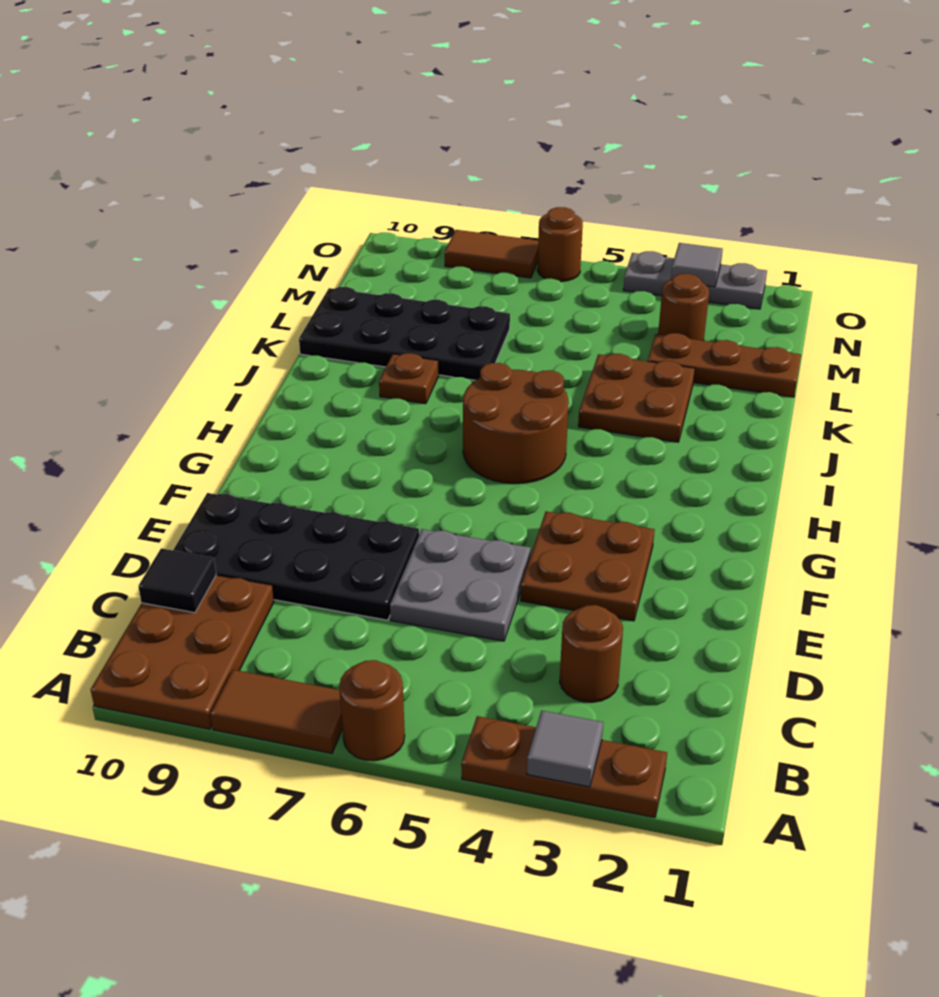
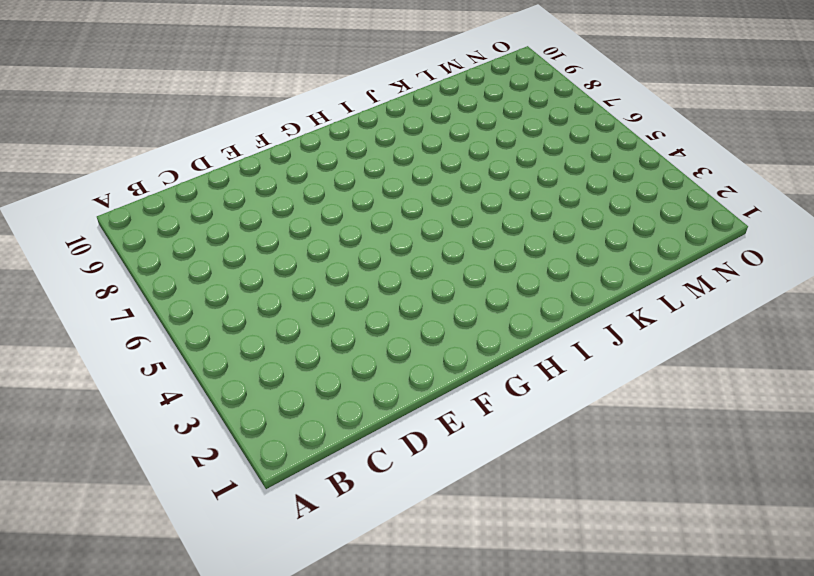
none -> brown 1x3 plate [461,716,667,818]
none -> brown 1x1 round brick [339,660,405,761]
none -> brown 1x2 tile [210,670,343,753]

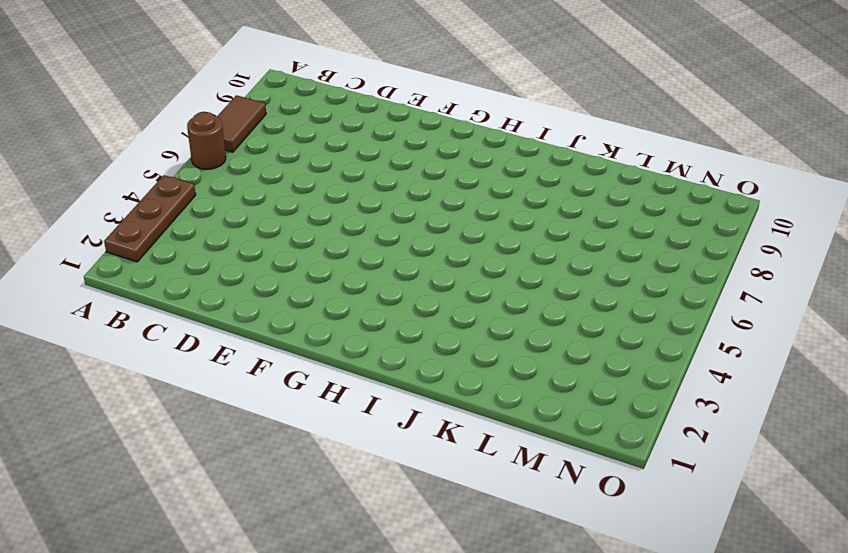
none -> brown 2x3 plate [91,575,274,729]
none -> brown 1x1 round brick [560,605,623,702]
none -> grey 2x2 plate [390,529,531,641]

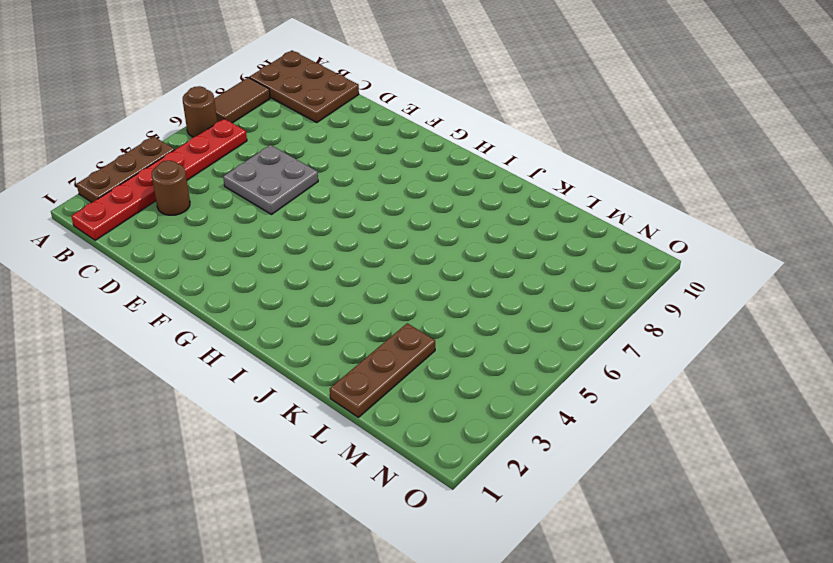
red 1x6 plate [71,119,247,240] -> none
none -> black 2x4 plate [173,493,419,620]
none -> brown 2x2 plate [521,511,655,621]
none -> brown 2x2 round brick [463,363,569,484]

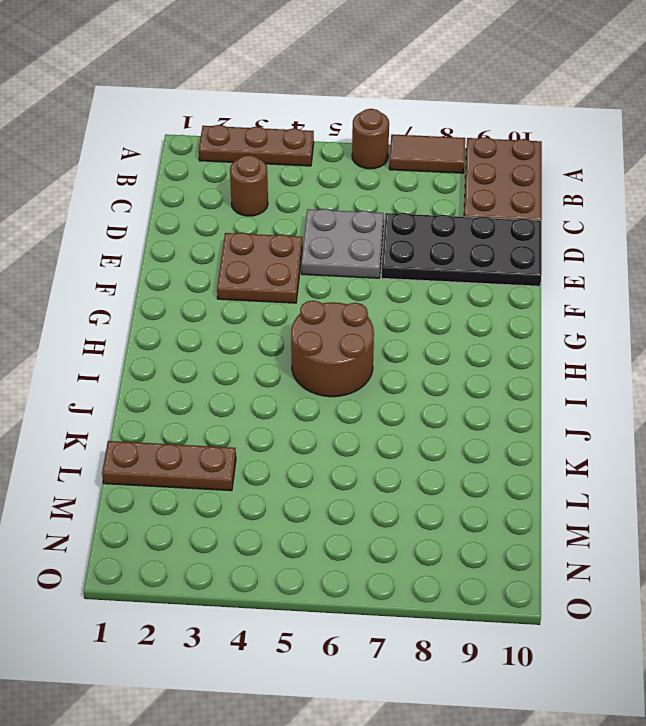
none -> brown 2x2 plate [578,354,695,442]
none -> brown 1x1 plate [379,353,439,404]
none -> black 2x4 plate [299,287,510,380]

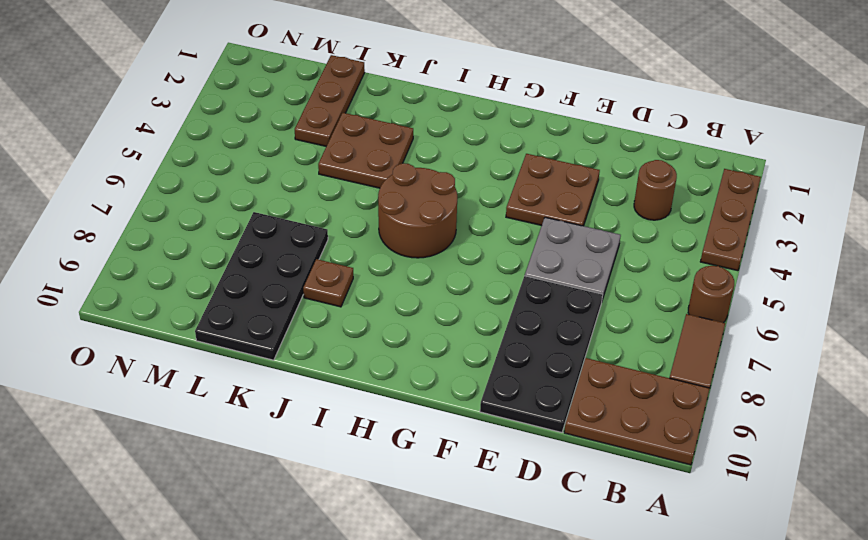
none -> brown 1x1 round brick [658,274,709,341]
none -> grey 1x3 plate [623,251,767,309]
none -> brown 1x1 round brick [537,207,583,282]

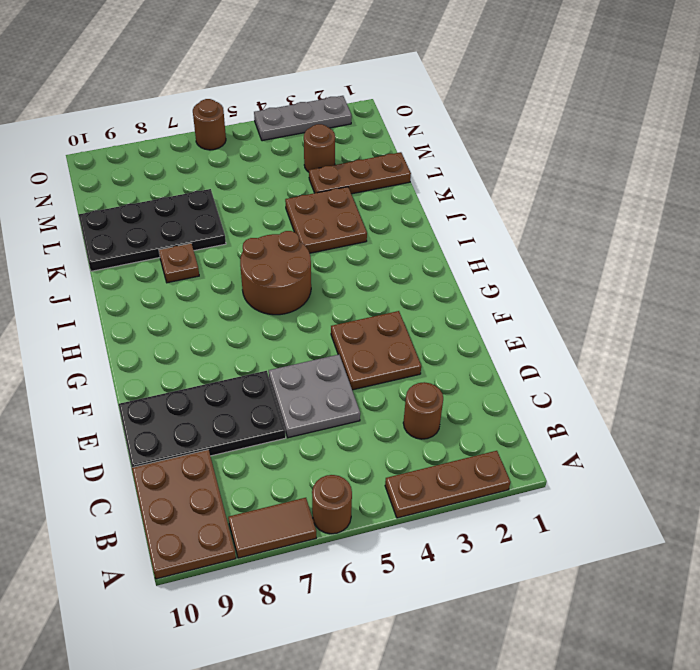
none -> brown 1x2 tile [445,230,538,278]
none -> grey 1x1 tile [527,710,603,787]
none -> black 1x1 tile [138,548,216,613]

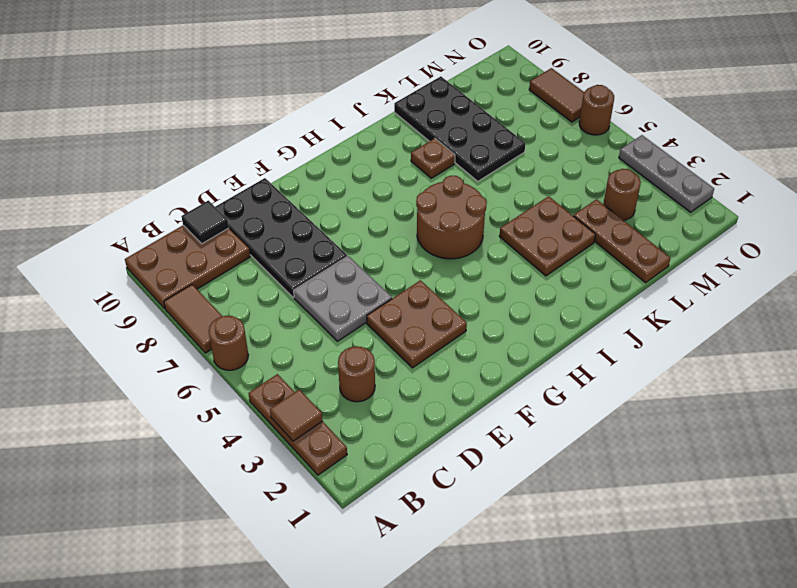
brown 1x1 tile [270,389,323,441] -> grey 1x1 tile [527,710,603,787]
none -> grey 1x1 tile [671,243,723,287]

